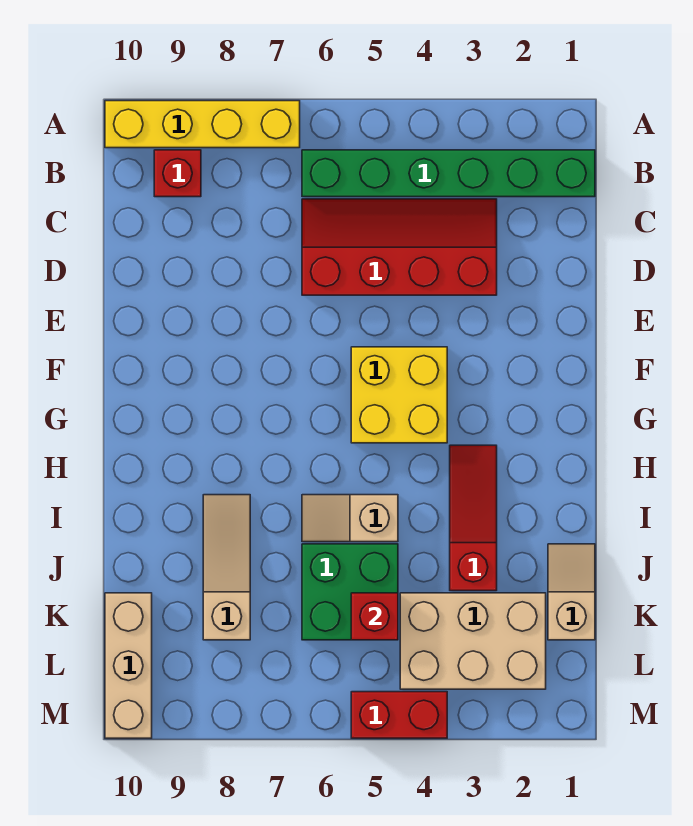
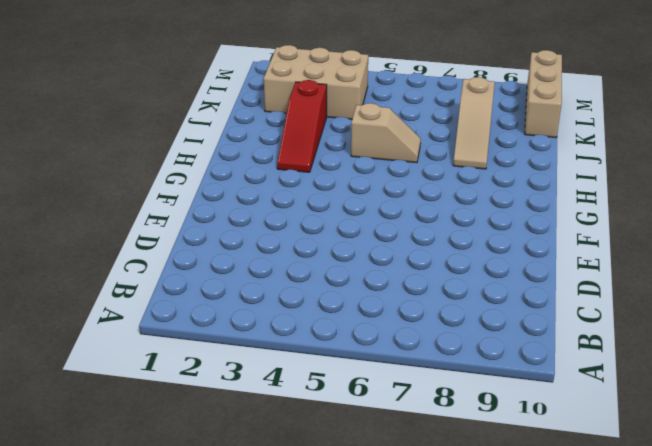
none -> yellow 1x4 brick [105,101,300,148]
none -> green 1x6 brick [302,150,595,197]
none -> red 1x1 brick [154,150,201,197]

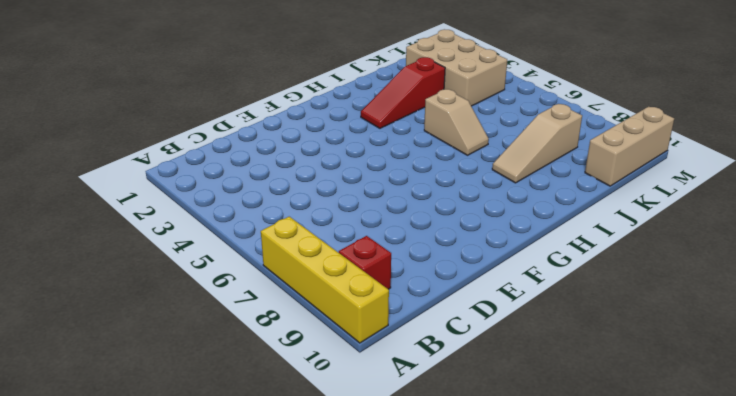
none -> green 1x6 brick [302,150,595,197]
none -> red 2x4 slope [302,199,497,295]
none -> yellow 2x2 brick [351,347,447,443]

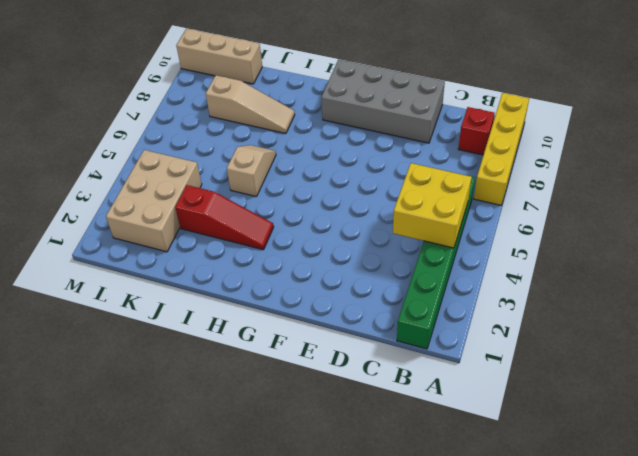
yellow 2x2 brick [393,163,472,248] -> yellow 2x2 brick moved to [351,347,447,443]
grey 2x4 brick [321,60,445,143] -> none
none -> red 2x4 slope [302,199,497,295]
none -> tan 1x2 slope [548,544,595,640]
none -> green 2x2 brick [302,544,398,640]

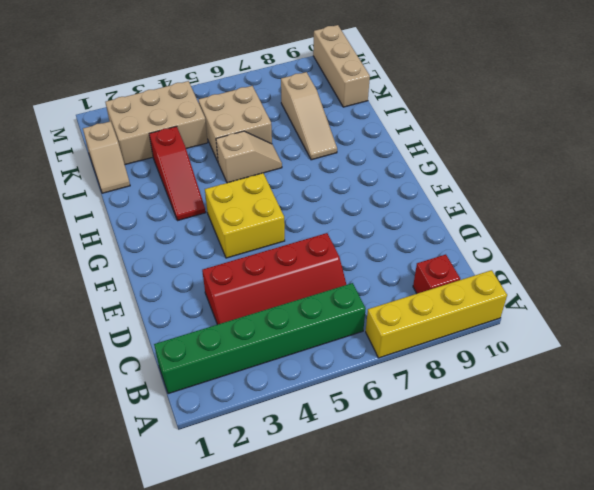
tan 2x2 brick [198,86,272,161] -> green 2x2 brick [302,544,398,640]
none -> red 1x2 brick [351,692,447,738]
none -> red 1x1 brick [351,593,398,640]

